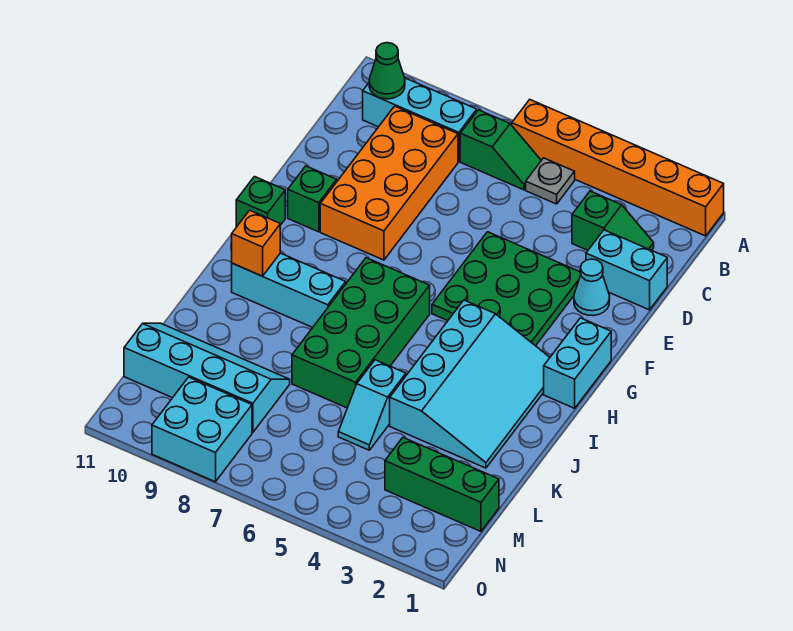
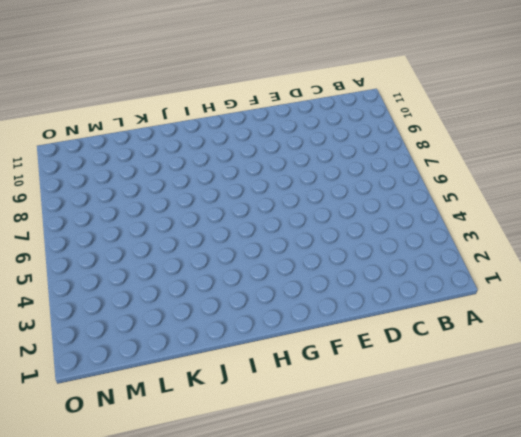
none -> orange 1x6 brick [512,100,724,236]
none -> grey 1x1 plate [526,158,575,204]
none -> green 1x2 slope [460,110,541,190]

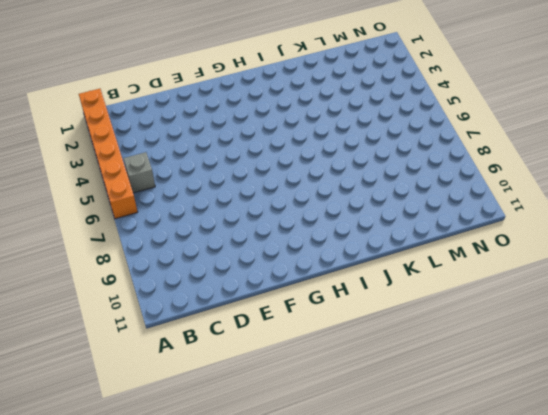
grey 1x1 brick [124,152,155,193] -> grey 1x1 plate [526,158,575,204]
none -> green 1x2 slope [460,110,541,190]
none -> cyan 1x3 brick [363,78,477,162]
none -> green 1x2 slope [572,191,654,250]

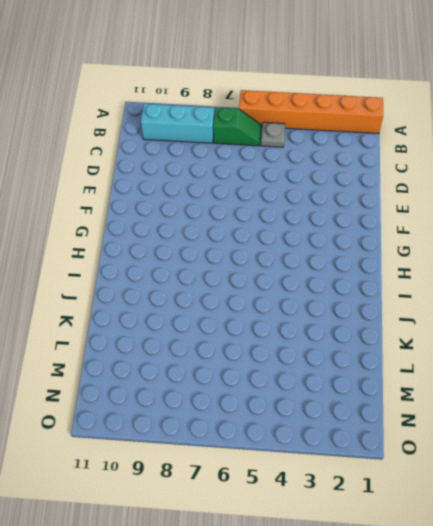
none -> green 1x2 slope [572,191,654,250]
none -> orange 2x4 brick [320,106,458,260]
none -> cyan 1x2 brick [586,230,667,310]

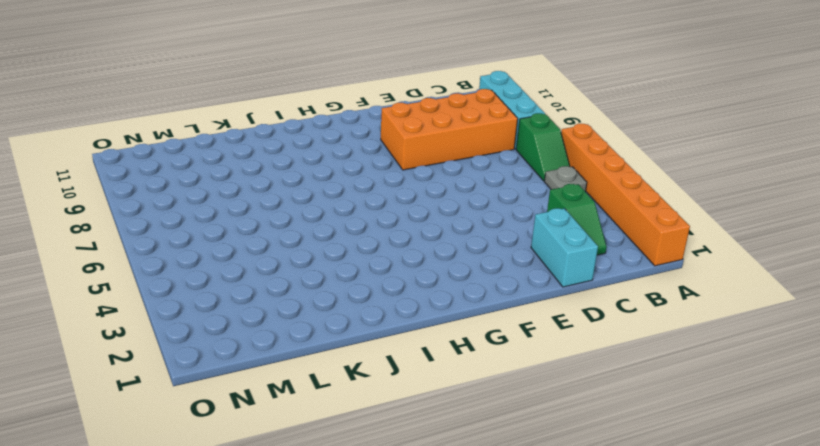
none -> cyan 1x1 cone [574,259,610,316]
none -> green 3x3 plate [432,232,581,346]
none -> green 1x1 brick [288,166,337,232]

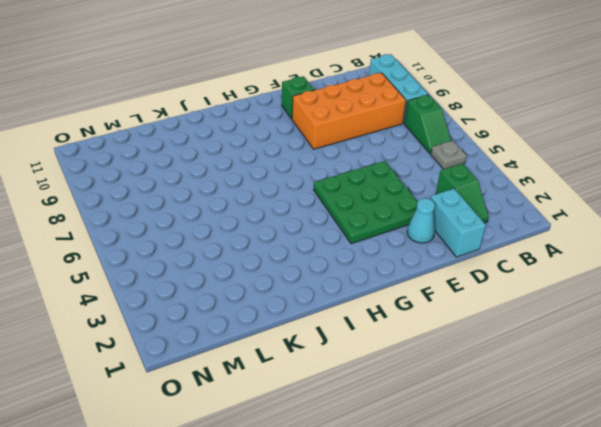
none -> orange 1x6 brick [512,100,724,236]
none -> cyan 1x2 brick [544,318,611,408]
none -> green 1x1 brick [236,177,285,227]

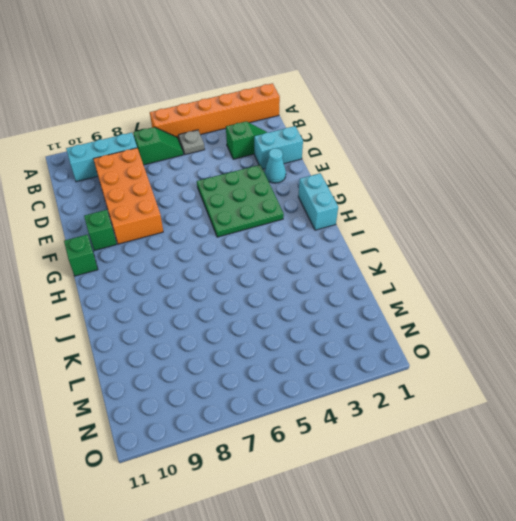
none -> cyan 3x4 slope [390,300,550,468]
none -> green 2x4 brick [292,258,430,408]
none -> cyan 1x3 brick [232,253,346,328]

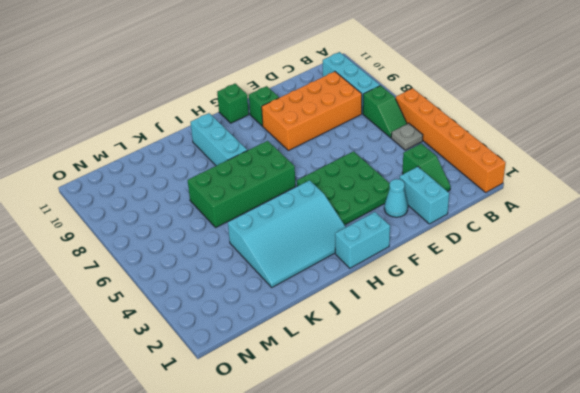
none -> cyan 1x2 slope [338,360,406,450]
none -> cyan 2x4 slope [124,323,290,432]
none -> green 1x3 brick [385,438,499,531]

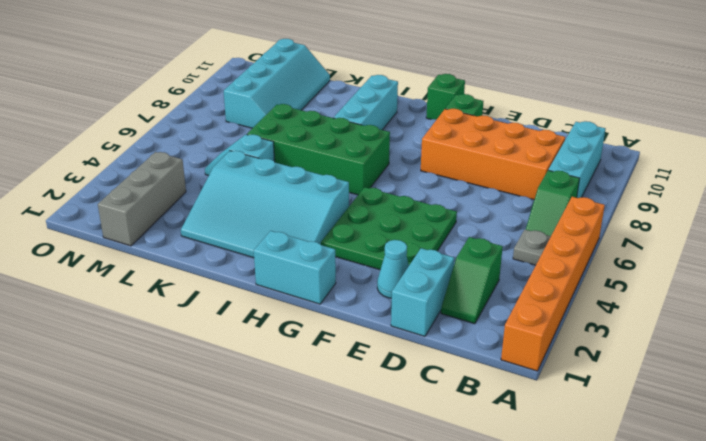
grey 1x3 brick [98,152,186,246] -> green 1x3 brick [385,438,499,531]
none -> cyan 2x2 brick [152,377,252,482]
none -> green 1x1 cone [369,43,405,99]
none -> orange 1x1 brick [232,210,280,276]

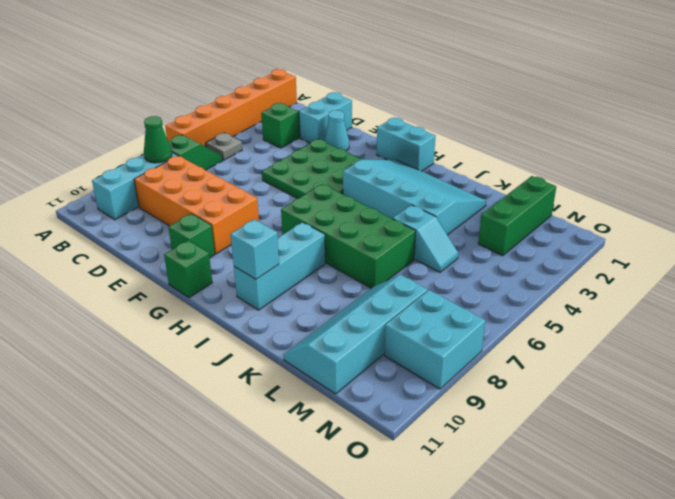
green 1x1 cone [144,116,172,163] -> green 1x1 cone moved to [369,43,405,99]
cyan 1x1 brick [230,219,279,279] -> orange 1x1 brick [232,210,280,276]

